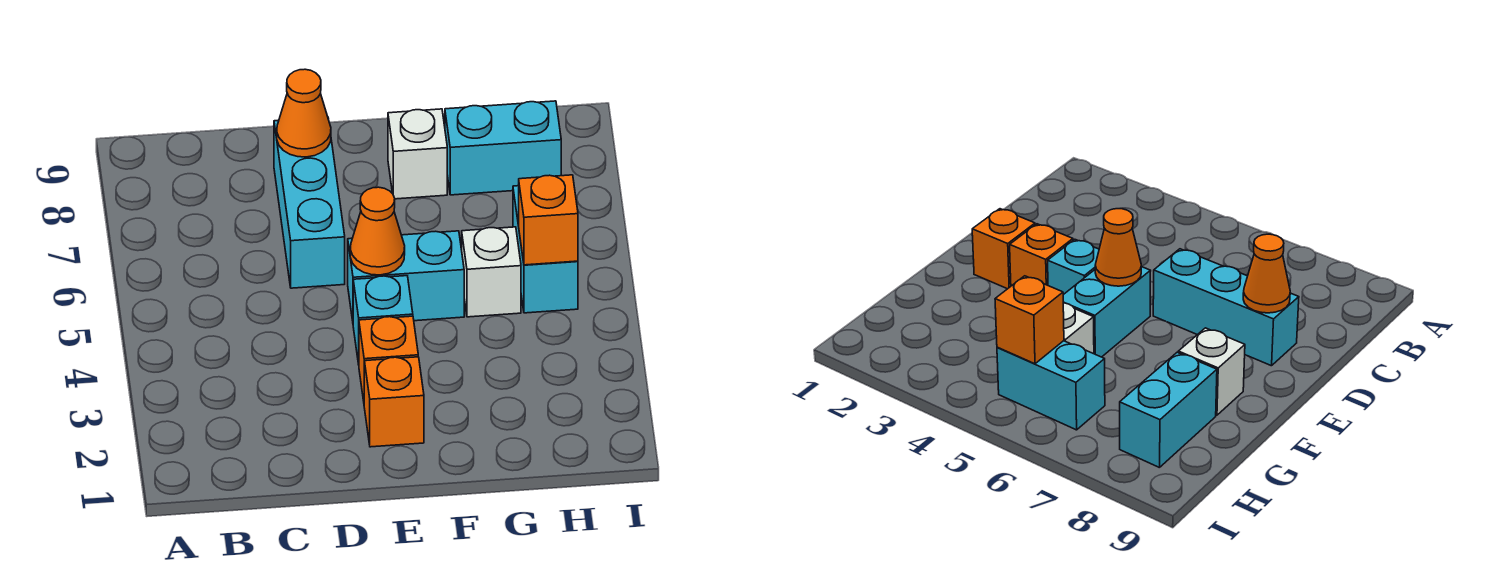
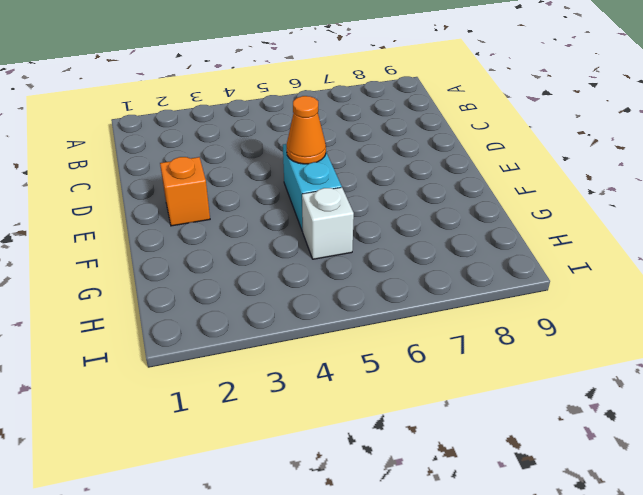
none -> cyan 1x3 brick [274,118,345,288]
none -> orange 1x1 brick [359,316,418,401]
none -> cyan 1x1 brick [353,276,413,364]

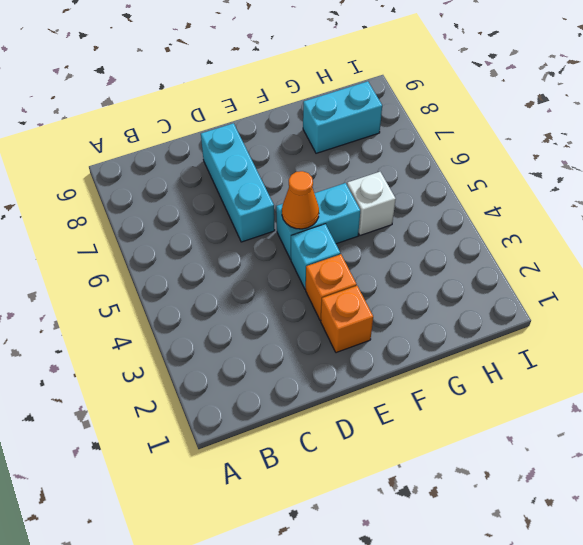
none -> white 1x1 brick [388,109,447,199]
none -> cyan 1x2 brick [513,186,578,313]
none -> orange 1x1 cone [277,69,331,157]

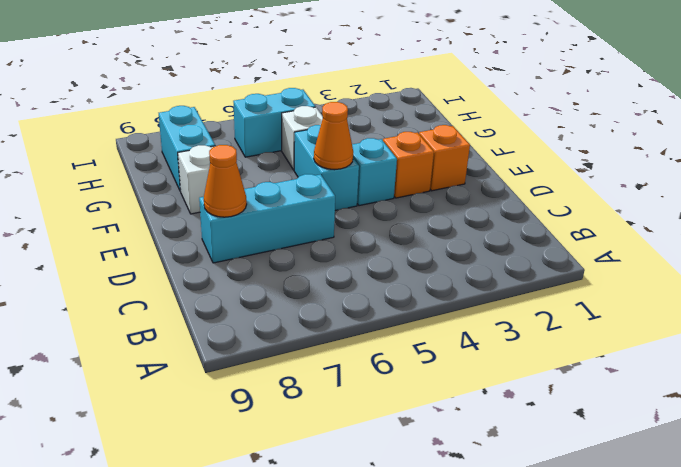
none -> orange 1x1 brick [519,175,578,265]

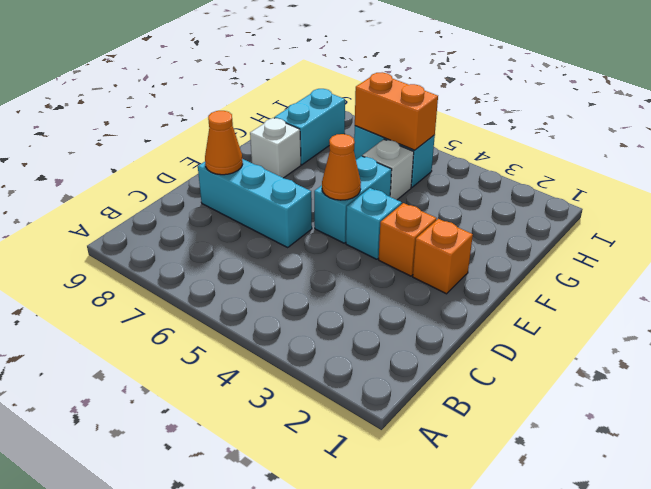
orange 1x2 brick [355,72,438,150] -> orange 1x1 brick [519,175,578,265]

